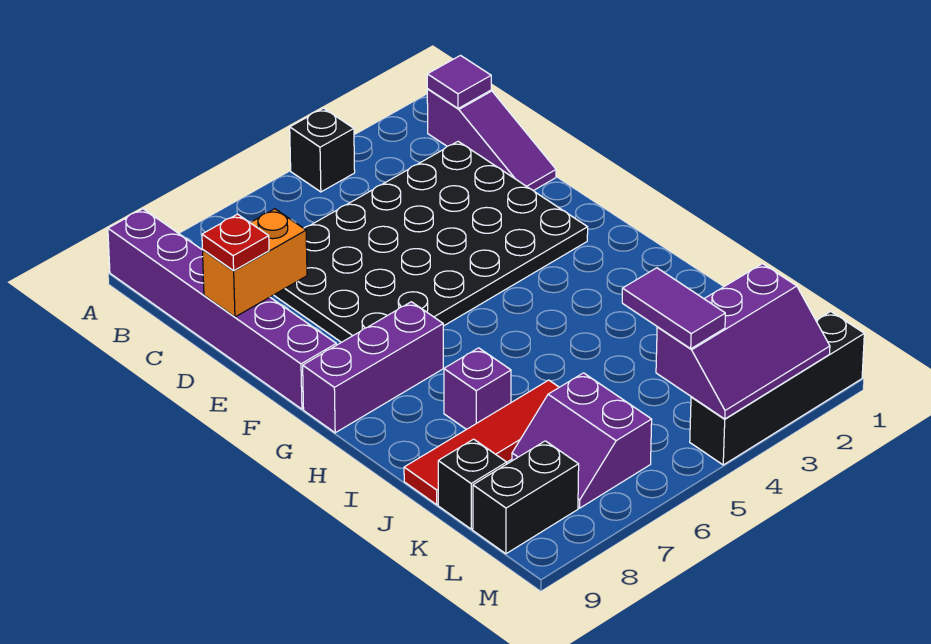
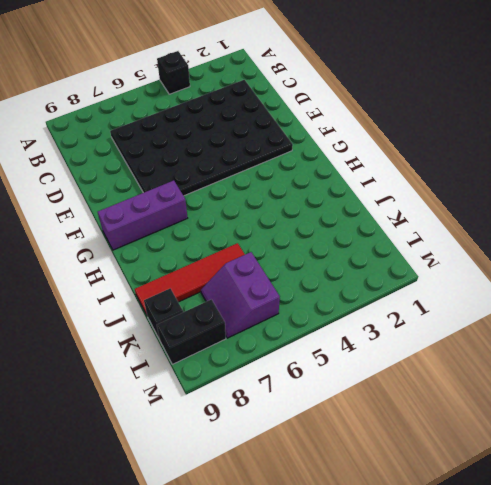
none -> purple 1x6 brick [108,209,336,409]
none -> purple 1x3 slope [427,89,556,191]
none -> purple 1x1 brick [444,348,511,430]

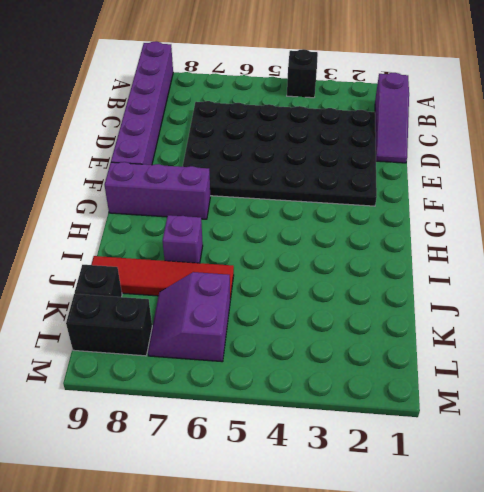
none -> black 1x4 brick [690,312,864,465]
none -> purple 1x1 tile [427,56,491,108]
none -> orange 1x2 brick [202,209,307,317]

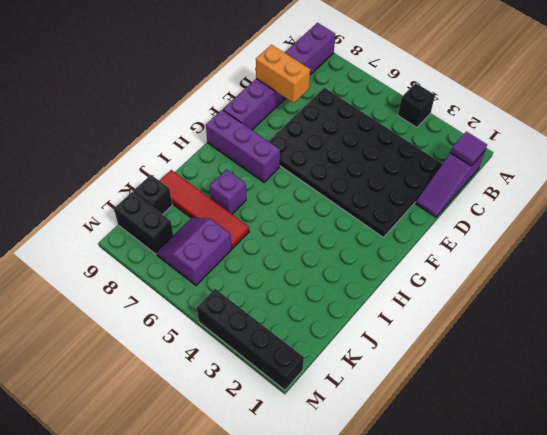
none -> purple 2x3 slope [656,264,830,419]
none -> red 1x1 plate [202,214,269,271]
none -> purple 1x2 tile [622,268,725,349]

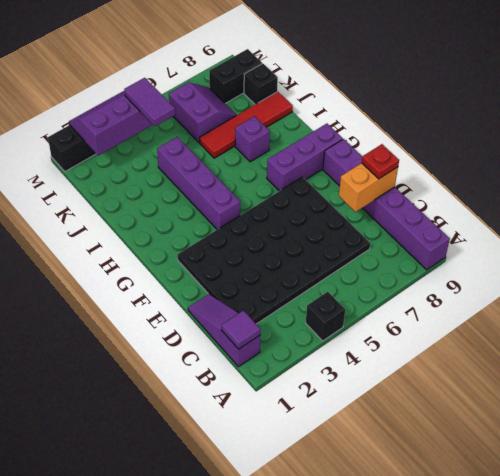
purple 1x4 brick [157,137,240,230] -> none

